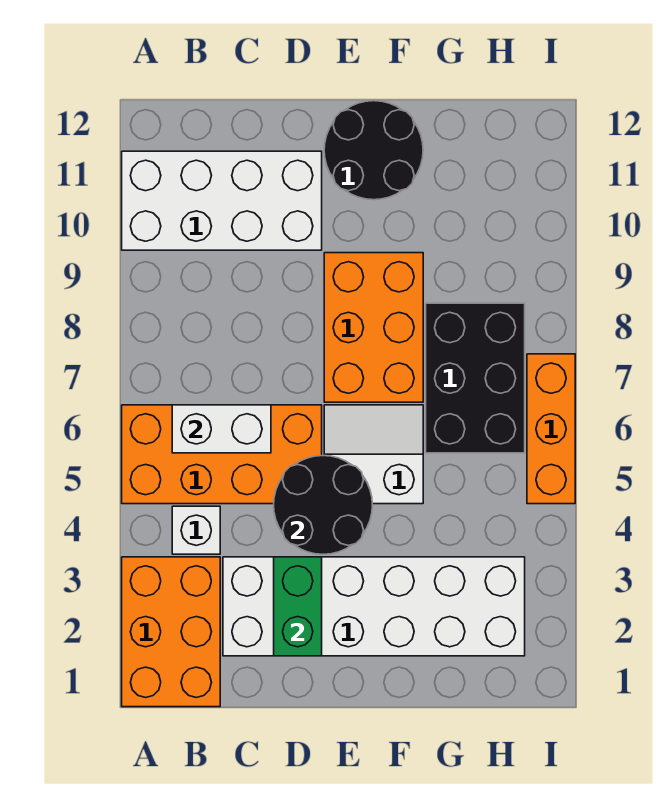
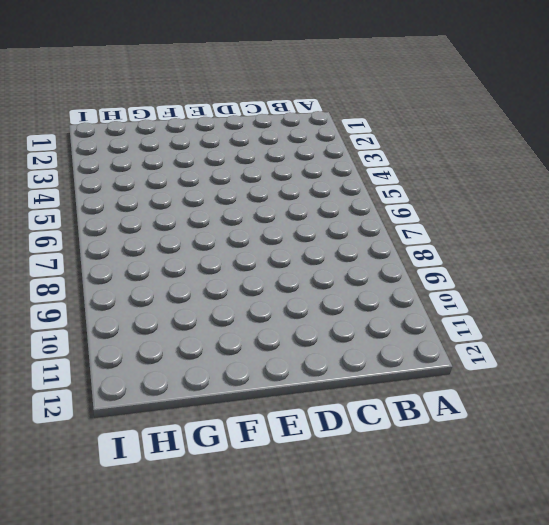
none -> orange 2x3 brick [122,557,220,707]
none -> orange 2x4 brick [122,405,322,504]
none -> white 2x4 brick [122,151,322,250]

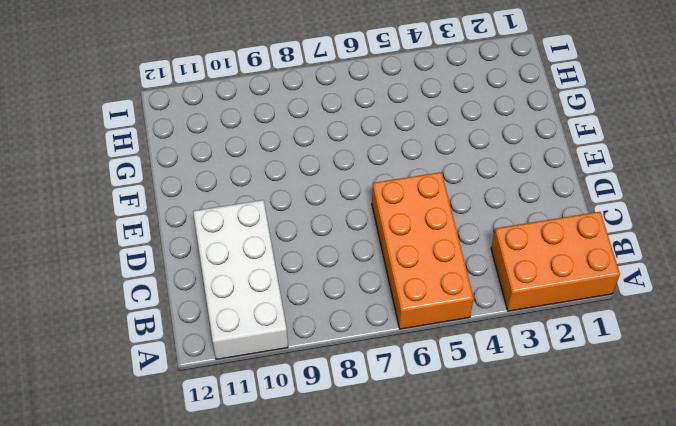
none -> white 1x1 brick [172,506,220,554]
none -> white 2x6 brick [223,557,525,656]
none -> white 2x2 slope [324,405,423,504]

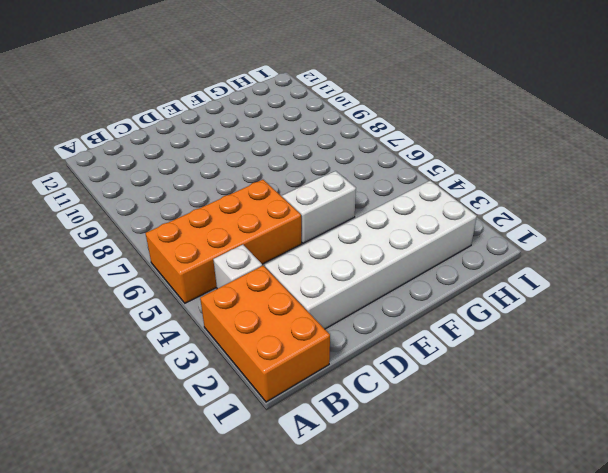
none -> white 2x4 brick [122,151,322,250]
none -> orange 2x3 brick [324,253,423,402]
none -> black 2x2 round brick [324,101,423,200]

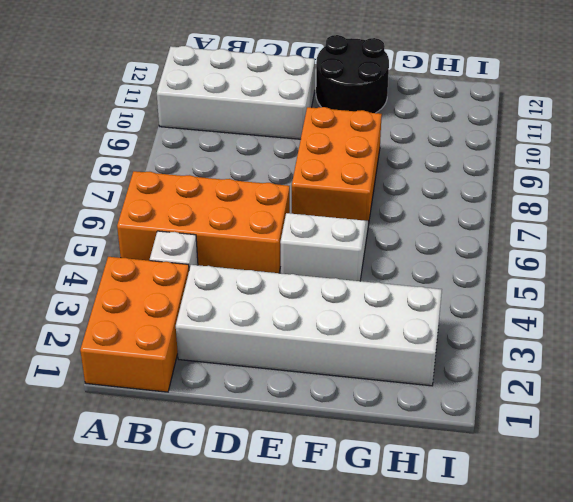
none -> black 2x3 brick [426,303,525,453]
none -> orange 1x3 brick [527,354,575,504]
none -> white 1x2 brick [172,405,271,453]

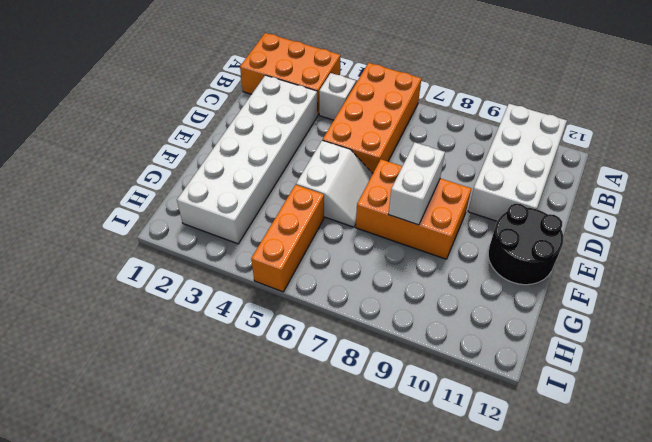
white 1x2 brick [388,142,445,225] -> white 1x2 brick moved to [172,405,271,453]
orange 1x3 brick [251,185,324,292] -> orange 1x3 brick turned to [527,354,575,504]
none -> black 2x3 brick [426,303,525,453]
none -> green 1x2 brick [274,557,322,656]
none -> black 2x2 round brick [274,456,372,554]

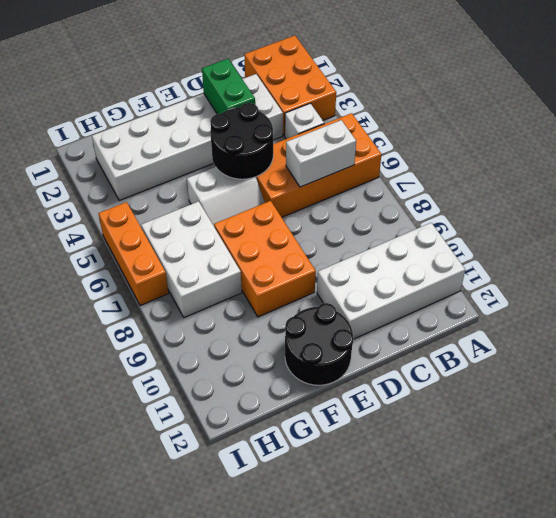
white 2x3 brick [141,201,242,318] -> black 2x3 brick [426,303,525,453]

